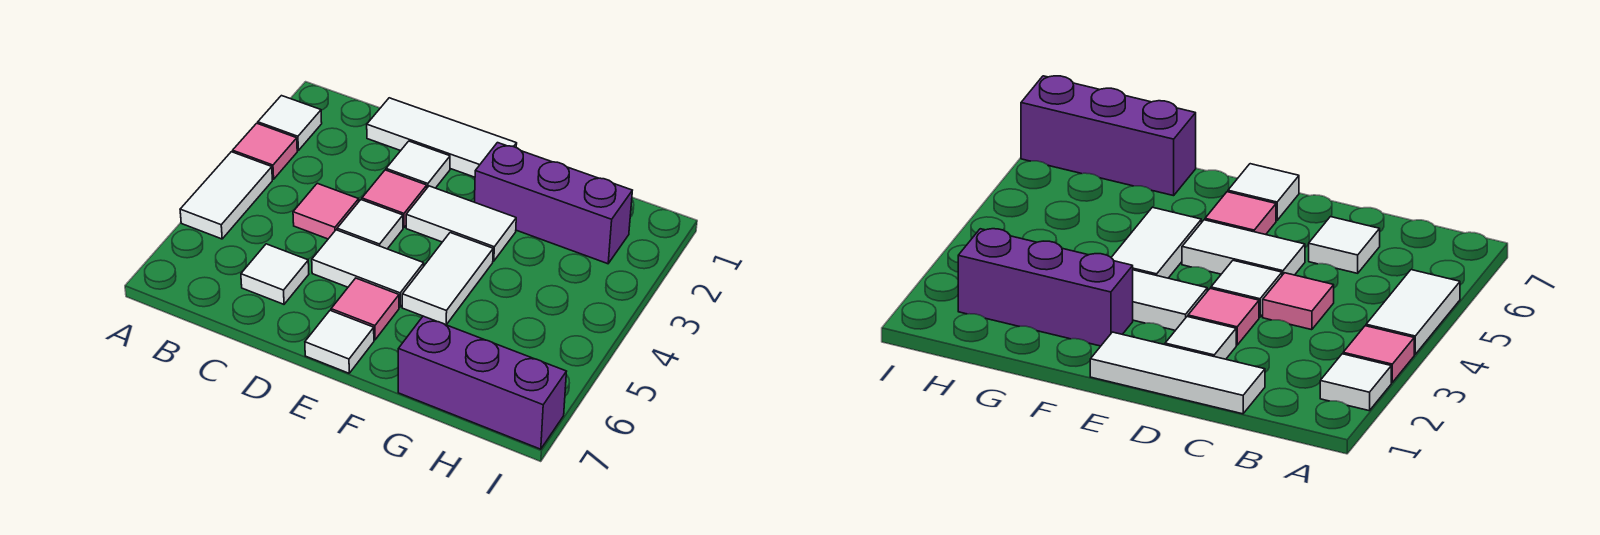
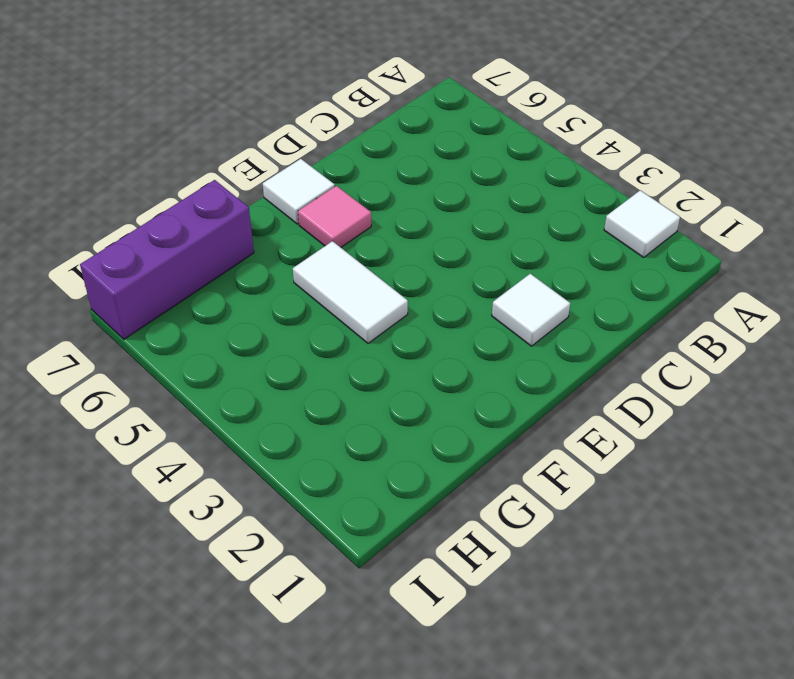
none -> pink 1x1 tile [233,123,297,179]
none -> white 1x2 tile [180,152,272,239]
none -> white 1x3 tile [367,98,517,177]

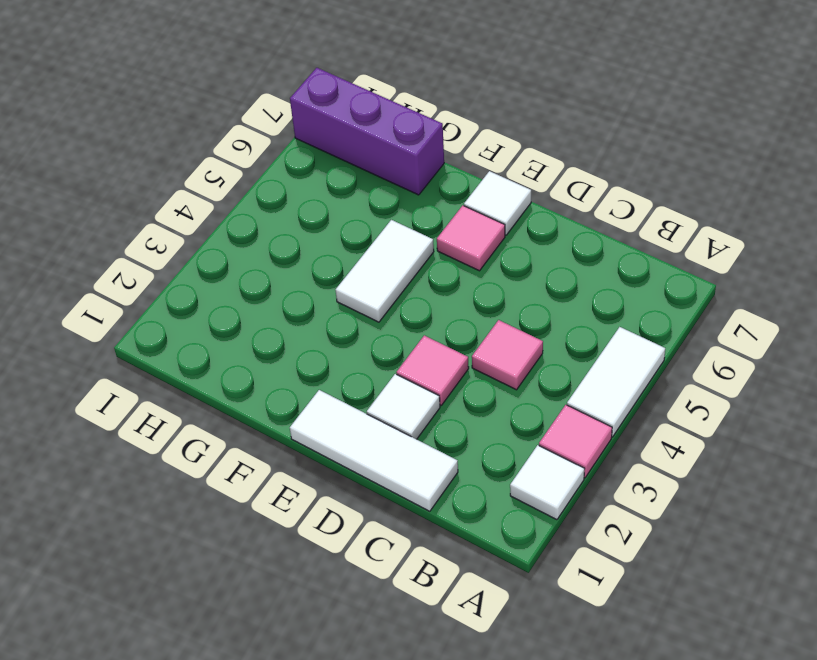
none -> white 1x1 tile [241,244,309,304]
none -> white 1x1 tile [337,200,403,249]
none -> white 1x2 tile [312,230,424,307]

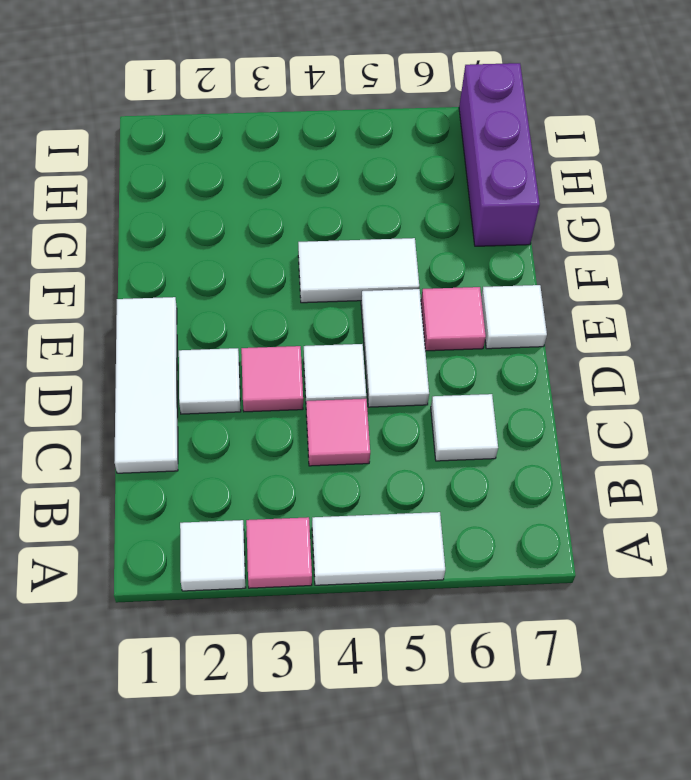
none -> white 1x2 tile [406,186,516,261]
none -> purple 1x3 brick [475,143,632,264]

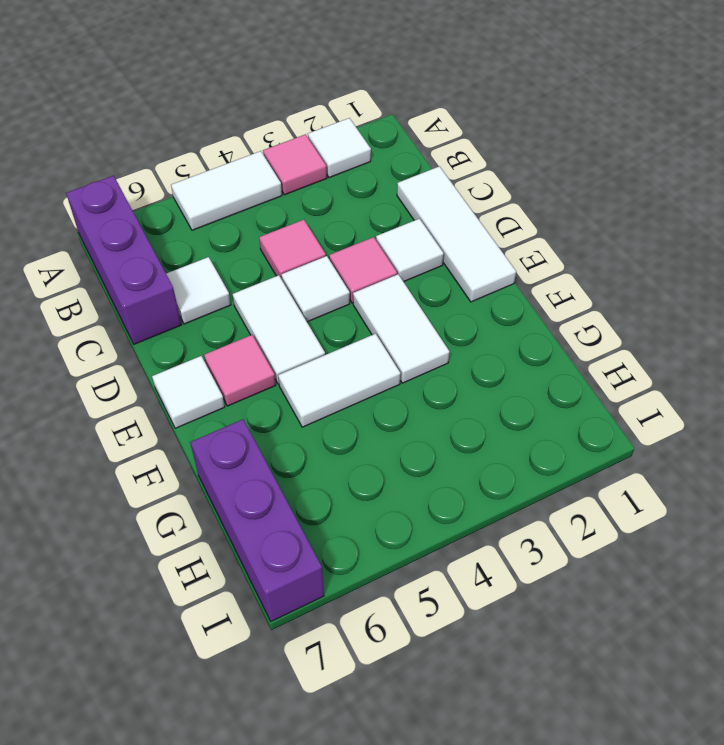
purple 1x3 brick [66,176,182,344] -> purple 1x3 brick moved to [475,143,632,264]

